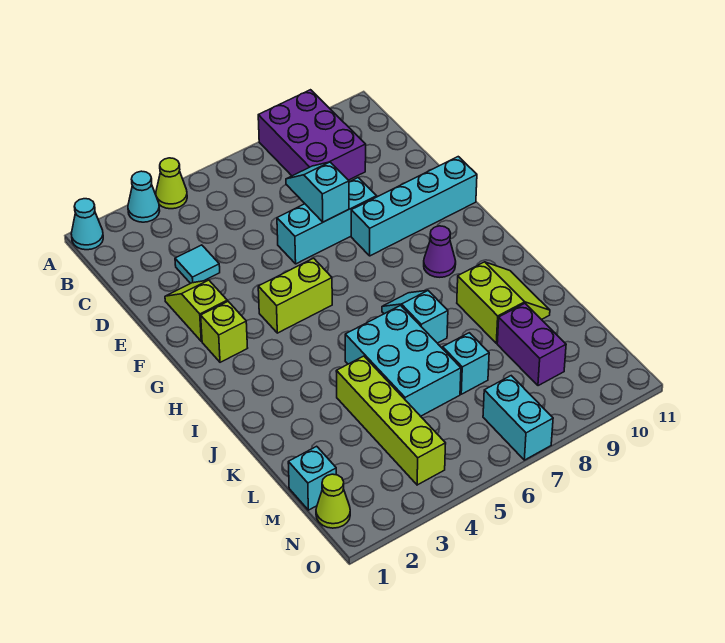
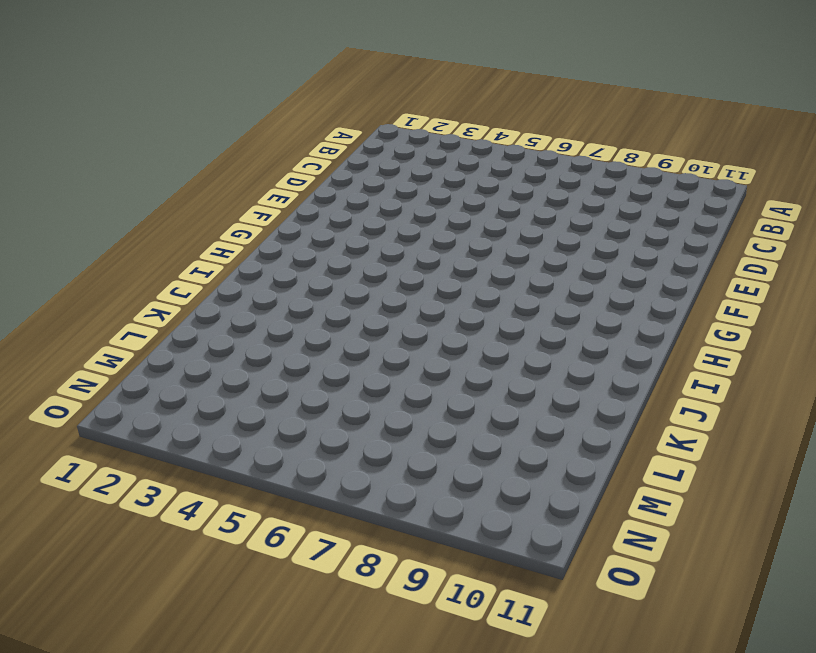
none -> cyan 1x1 cone [71,199,103,250]
none -> cyan 1x1 cone [128,171,160,222]
none -> lime 1x1 cone [156,158,187,209]

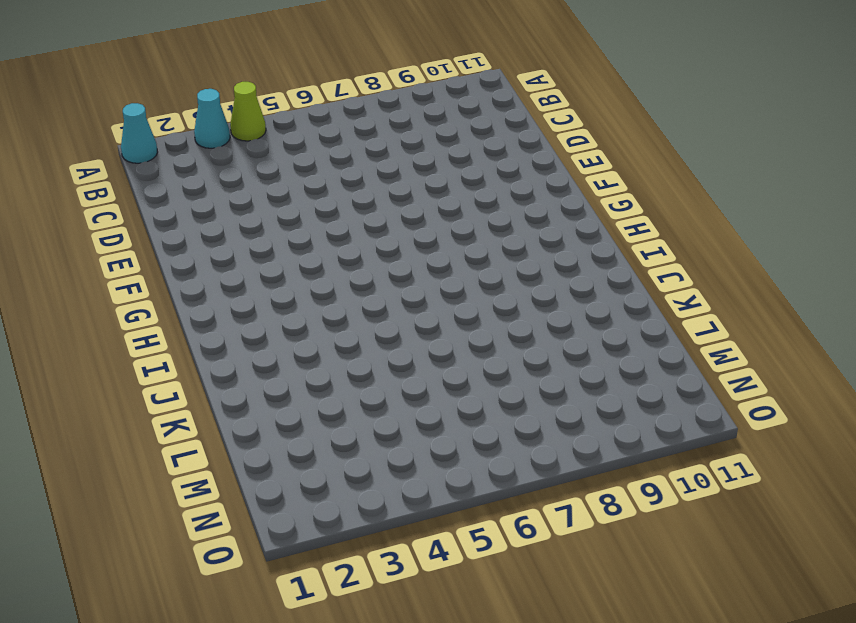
none -> purple 2x3 brick [258,90,366,180]
none -> cyan 1x1 tile [175,245,220,283]
none -> lime 1x2 slope [165,280,227,341]

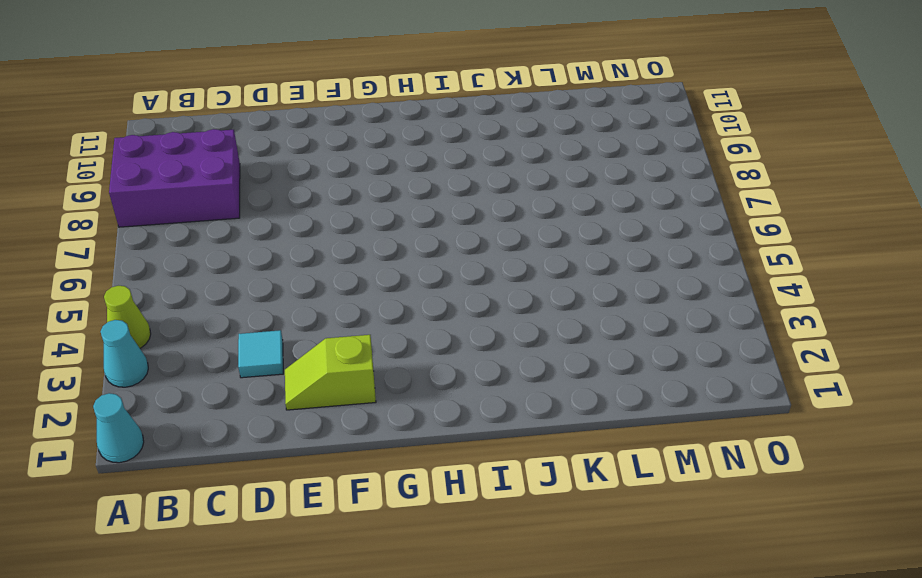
none -> cyan 1x3 brick [277,178,377,264]
none -> cyan 1x4 brick [351,157,477,256]
none -> lime 1x1 brick [201,301,247,362]

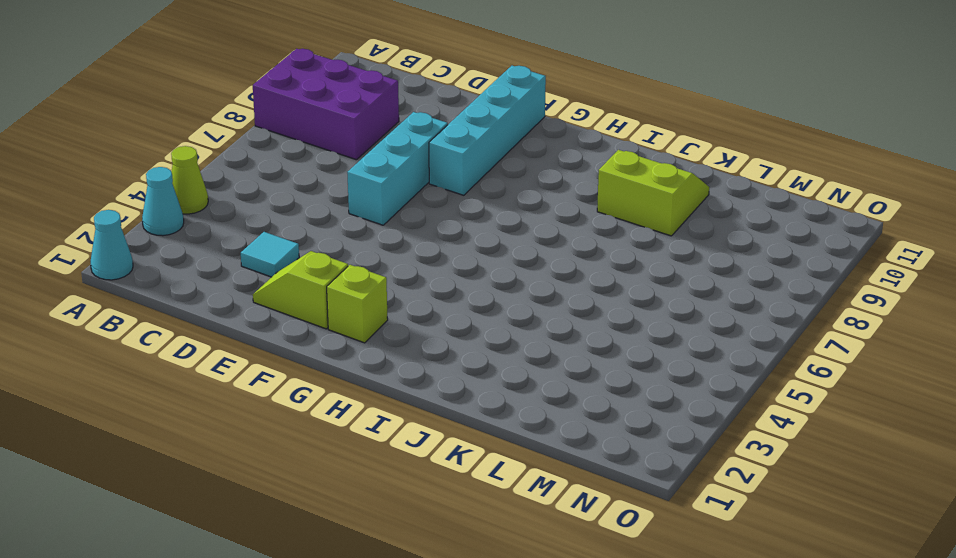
none -> lime 1x2 brick [258,258,332,333]
none -> purple 1x1 cone [424,226,456,277]
none -> cyan 1x2 slope [382,290,448,343]

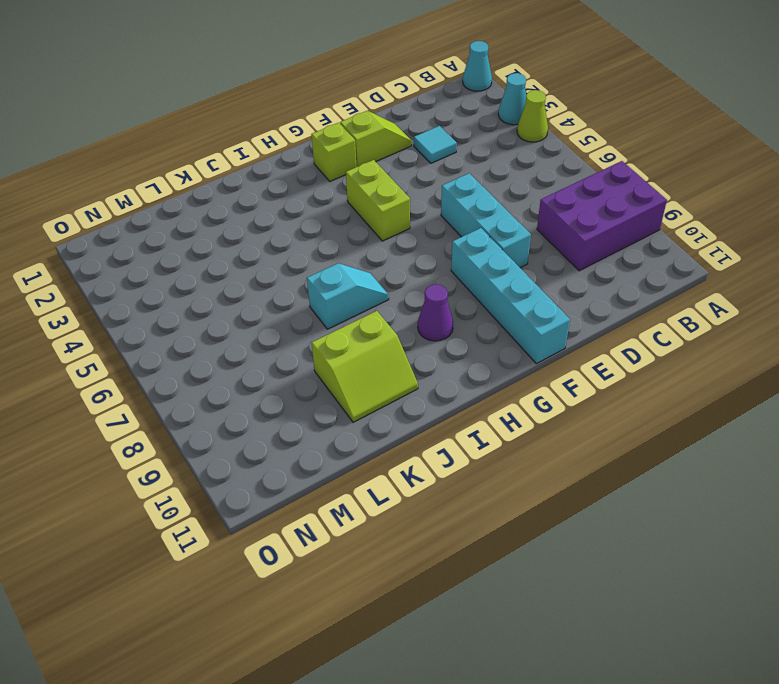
none -> cyan 2x3 brick [345,305,461,416]
none -> lime 1x4 brick [336,356,446,485]
none -> cyan 1x1 brick [443,333,489,394]

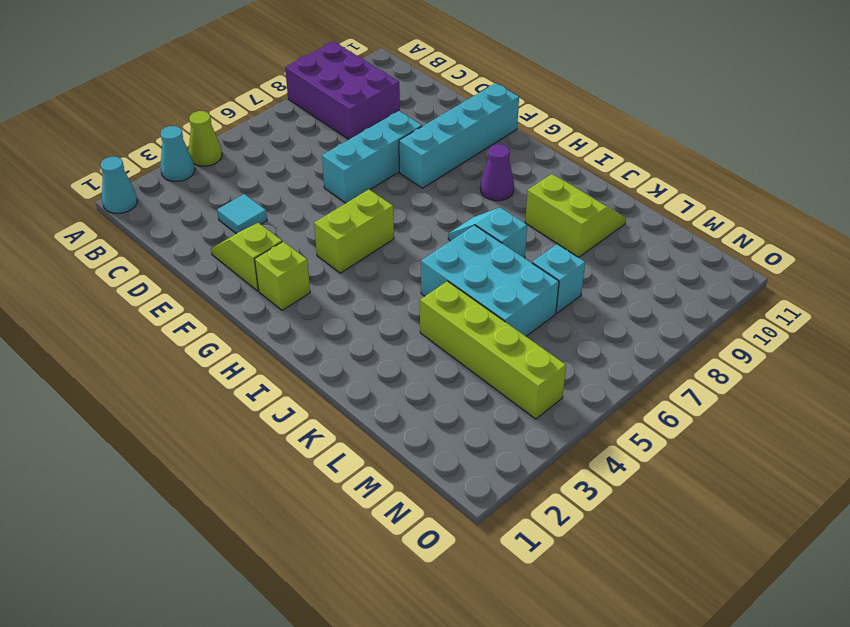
none -> purple 1x2 brick [497,303,566,386]
none -> cyan 1x1 brick [288,446,336,510]
none -> lime 1x1 cone [316,474,350,528]

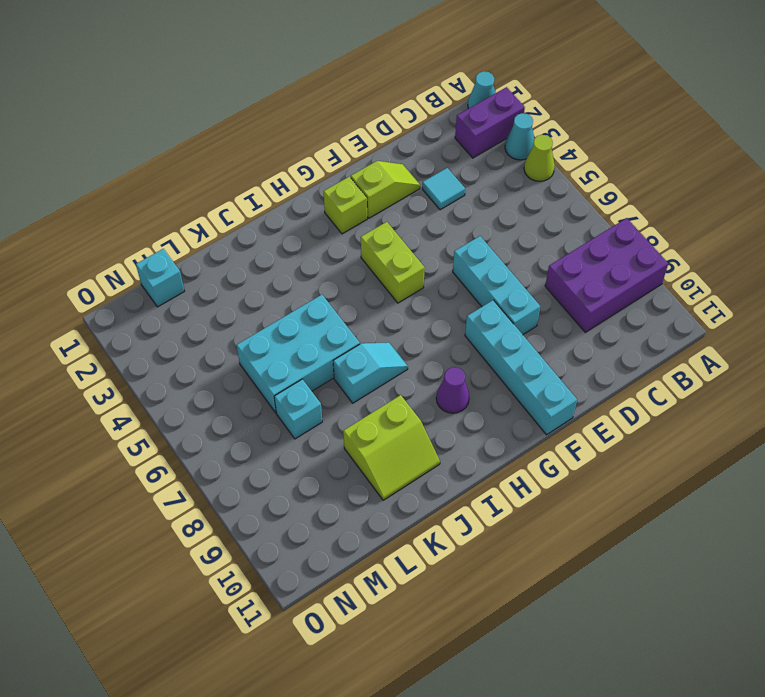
purple 1x2 brick [455,87,525,158] -> purple 1x2 brick moved to [497,303,566,386]
none -> lime 1x4 brick [336,356,446,485]
none -> lime 1x1 cone [316,474,350,528]
none -> cyan 1x2 brick [483,376,553,460]

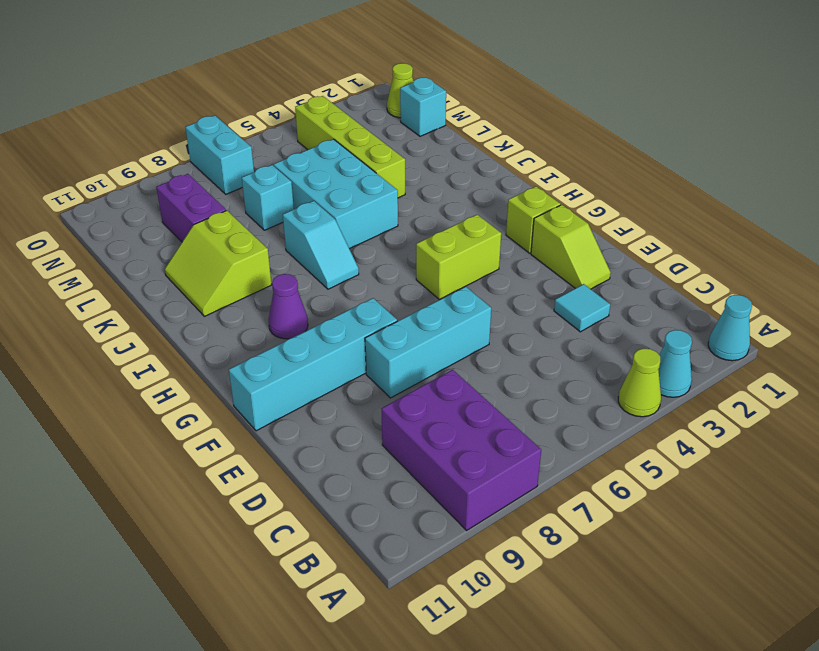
none -> cyan 1x2 slope [286,162,349,222]

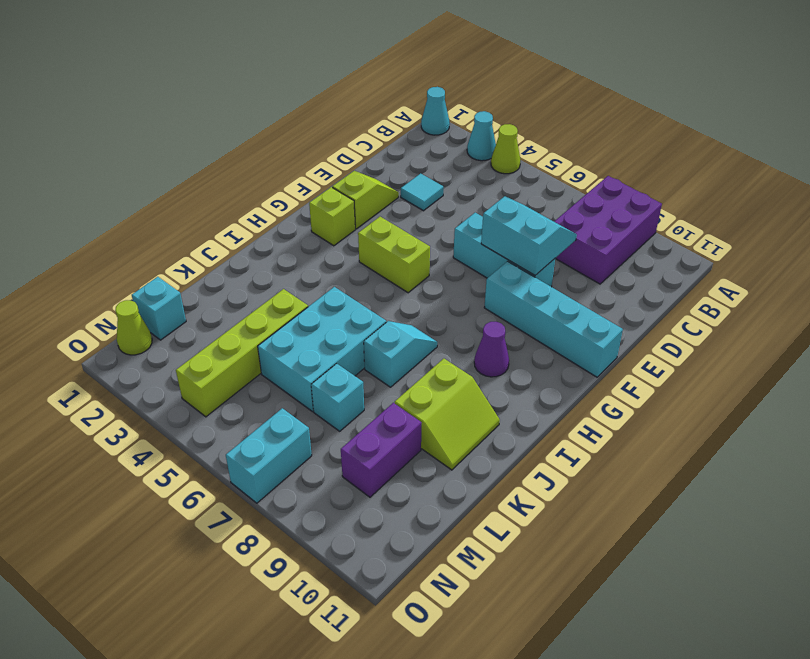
cyan 2x2 slope [481,196,577,275] -> cyan 1x2 slope [286,162,349,222]

